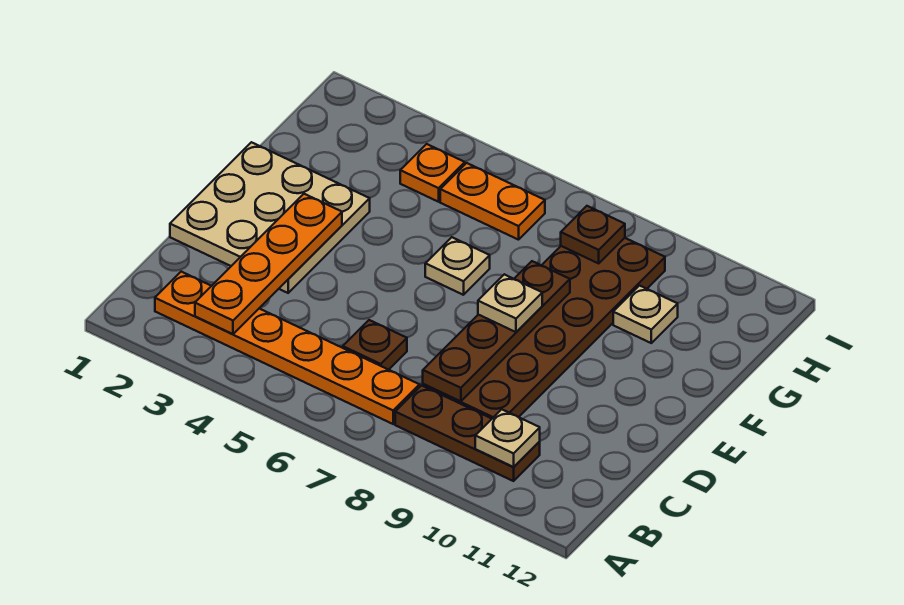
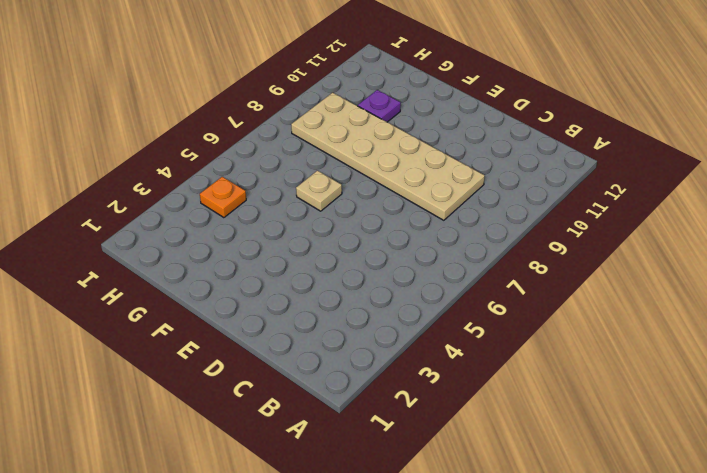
tan 2x6 plate [291,93,485,220] -> brown 2x6 plate [423,238,665,418]
purple 1x1 plate [358,90,401,122] -> tan 1x1 plate [613,286,678,343]
none -> orange 1x6 plate [155,272,420,424]
none -> brown 1x3 plate [395,385,540,481]
none -> brown 1x1 plate [343,320,407,370]

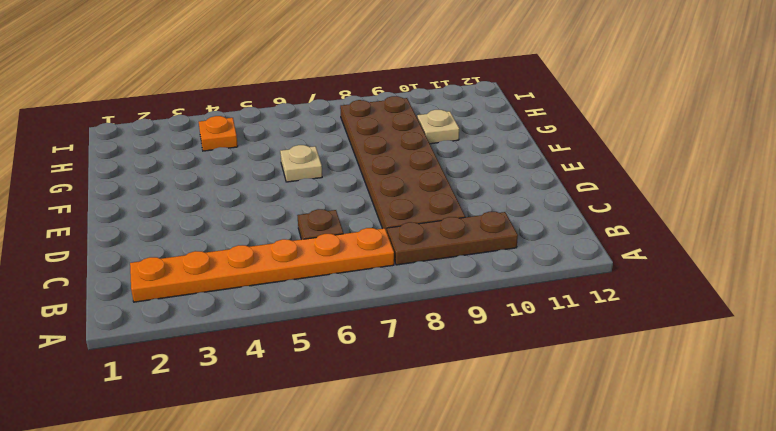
none -> tan 3x3 plate [170,142,370,293]
none -> orange 1x2 plate [440,163,545,240]
none -> orange 1x4 plate [195,194,342,334]

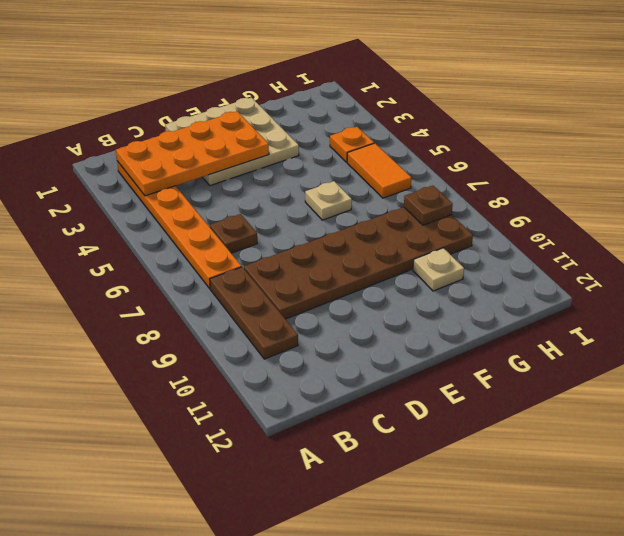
orange 2x4 plate [116,111,269,196] -> orange 1x4 plate [195,194,342,334]
orange 1x2 tile [347,143,411,198] -> orange 1x2 plate [440,163,545,240]
none -> tan 1x1 plate [475,409,540,467]
none -> brown 1x4 plate [423,261,570,401]
none -> tan 1x1 plate [478,274,542,332]

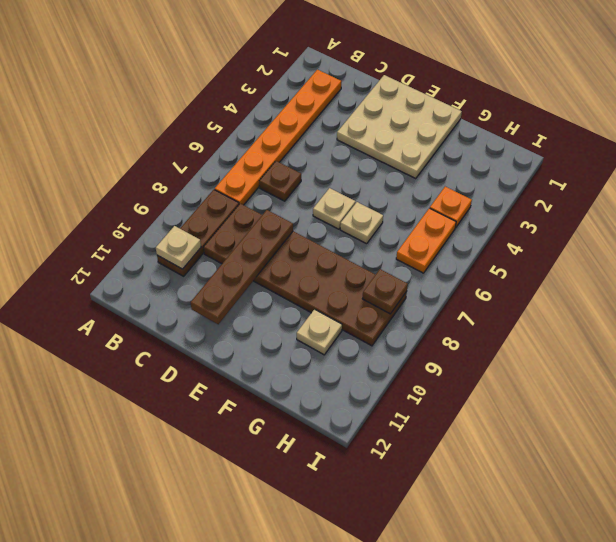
brown 1x4 plate [191,210,293,324] -> brown 1x4 plate turned to [423,261,570,401]
tan 1x1 plate [313,188,355,229] -> tan 1x1 plate moved to [478,274,542,332]
none -> orange 1x4 plate [195,194,342,334]

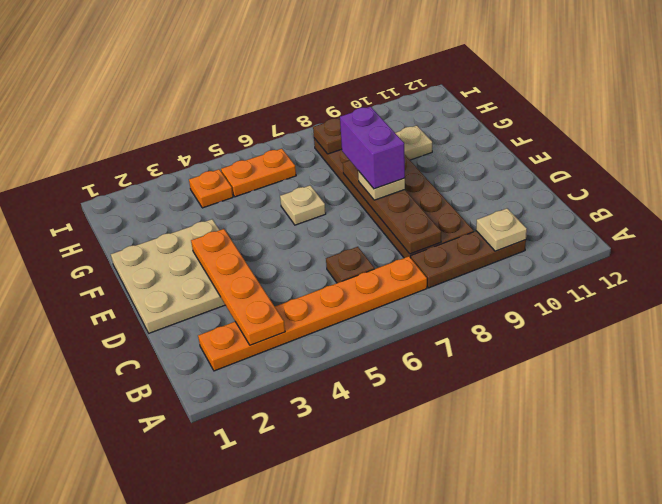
purple 1x2 brick [340,107,405,189] -> none

